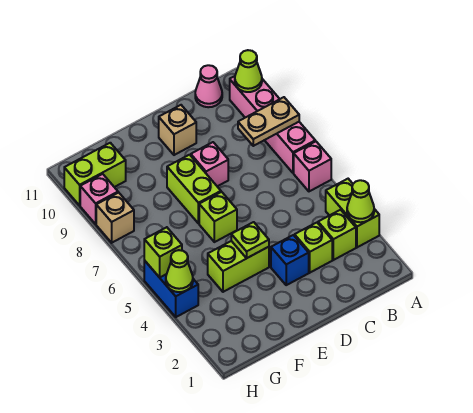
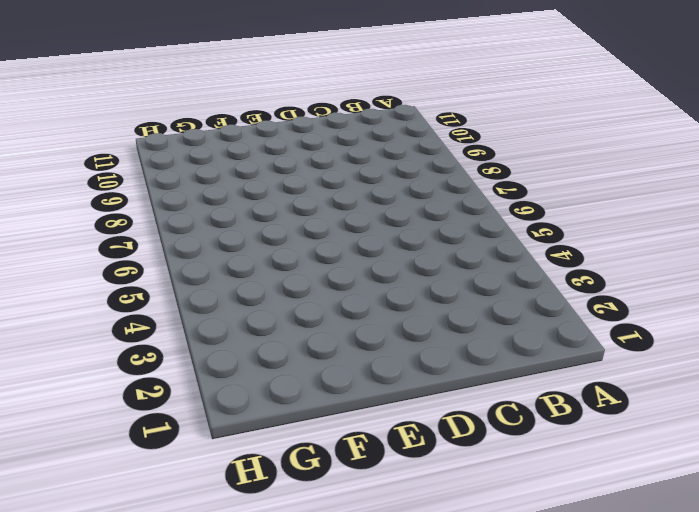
none -> lime 1x2 brick [326,179,379,247]
none -> pink 1x1 brick [294,141,331,191]
none -> pink 1x4 brick [230,76,315,173]

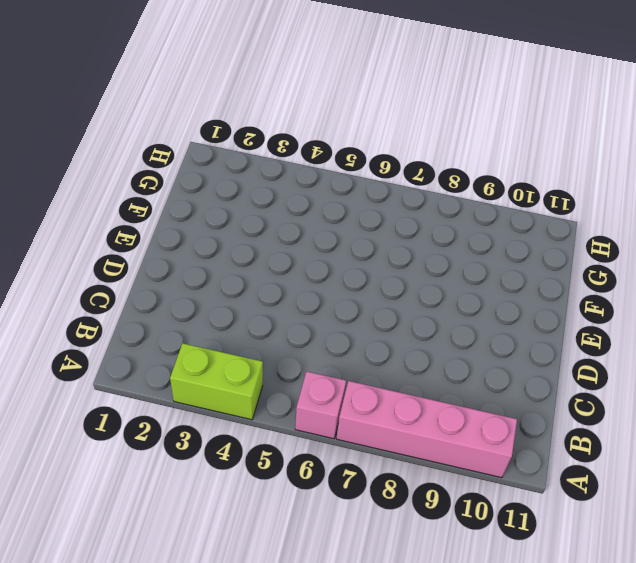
none -> lime 1x1 brick [318,210,356,260]
none -> pink 1x1 cone [195,65,222,107]
none -> lime 1x1 brick [295,223,332,272]

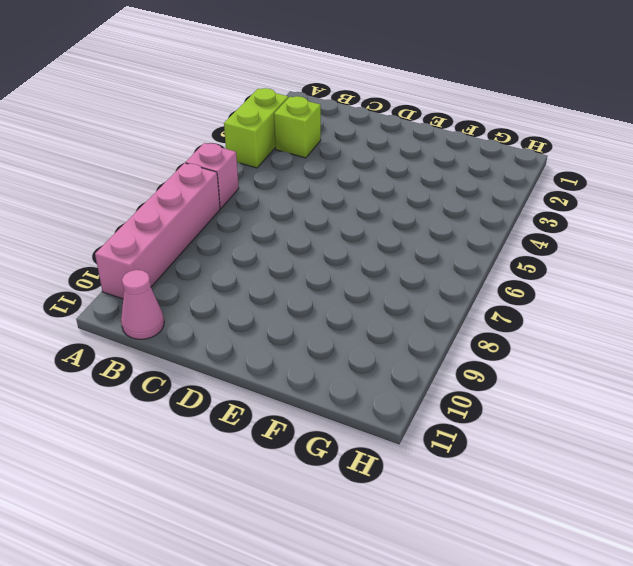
none -> lime 1x1 brick [295,223,332,272]
none -> blue 1x1 brick [271,235,309,285]
none -> pink 1x1 brick [191,142,228,186]

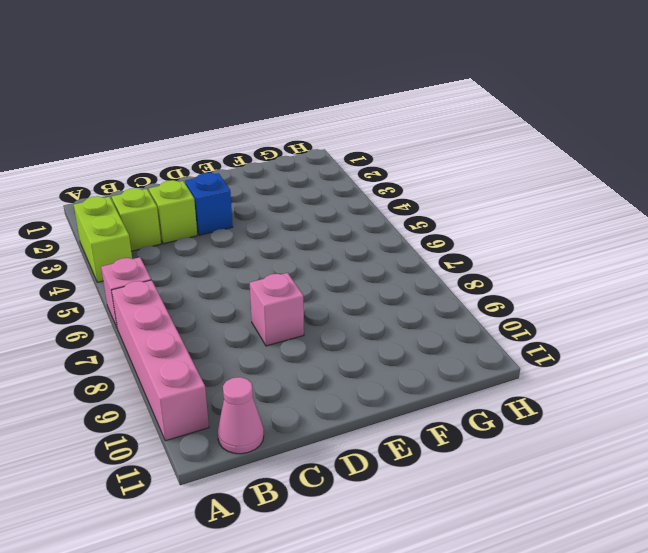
none -> tan 1x1 brick [159,105,196,155]
none -> lime 1x2 brick [208,241,269,292]
none -> lime 1x1 brick [199,192,237,242]

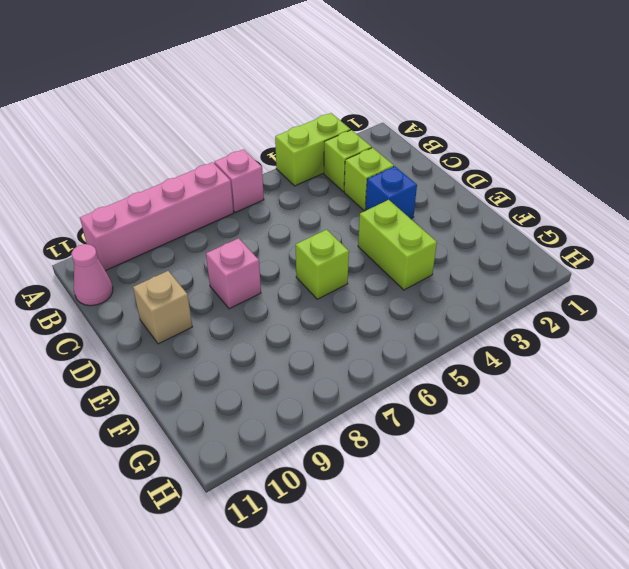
none -> lime 1x2 brick [167,155,221,224]
none -> lime 1x2 brick [64,143,126,205]
none -> blue 1x2 brick [144,261,198,317]

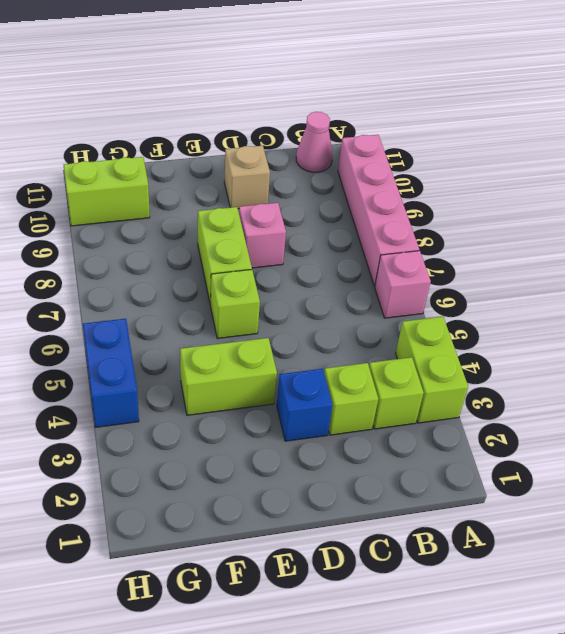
none -> tan 1x1 brick [96,193,134,243]
none -> pink 1x1 brick [80,174,118,224]
none -> lime 1x1 cone [347,180,374,222]

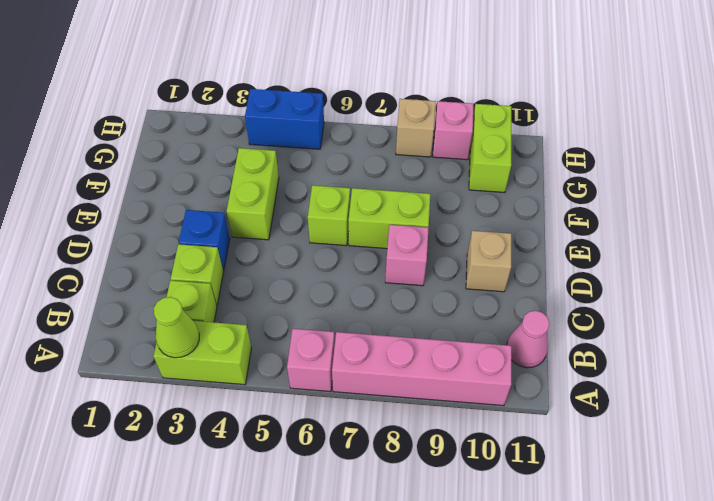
none -> tan 1x2 plate [238,97,299,146]
none -> lime 1x1 cone [235,50,262,92]
none -> lime 1x1 plate [231,222,269,258]

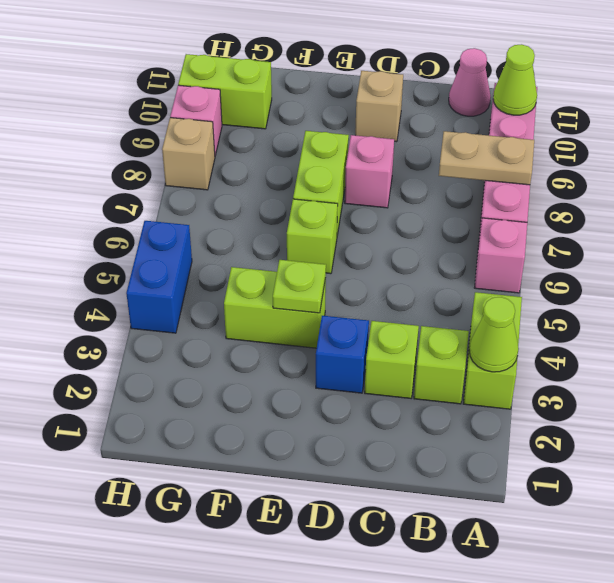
none -> lime 1x1 cone [166,250,193,292]
none -> lime 1x1 brick [144,227,182,277]

